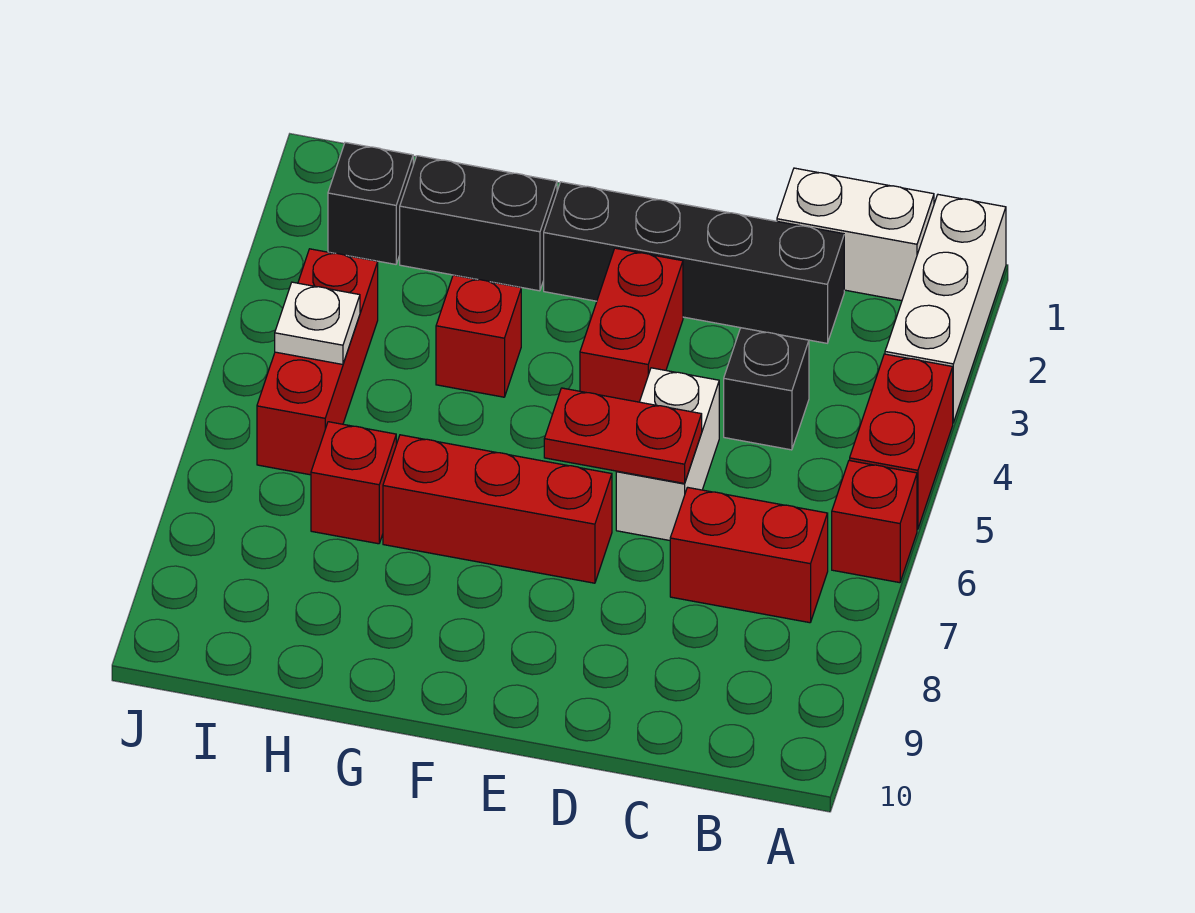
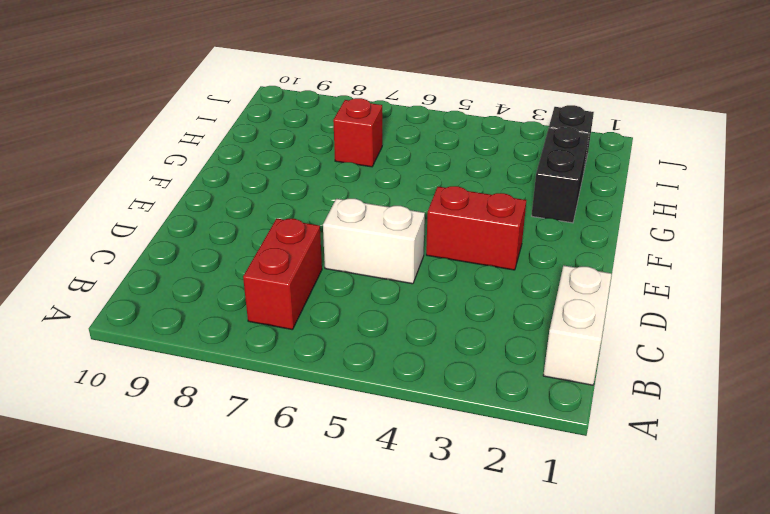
none -> white 1x3 brick [885,195,1006,423]
none -> red 1x2 brick [850,354,953,529]
none -> red 1x1 brick [832,461,917,583]

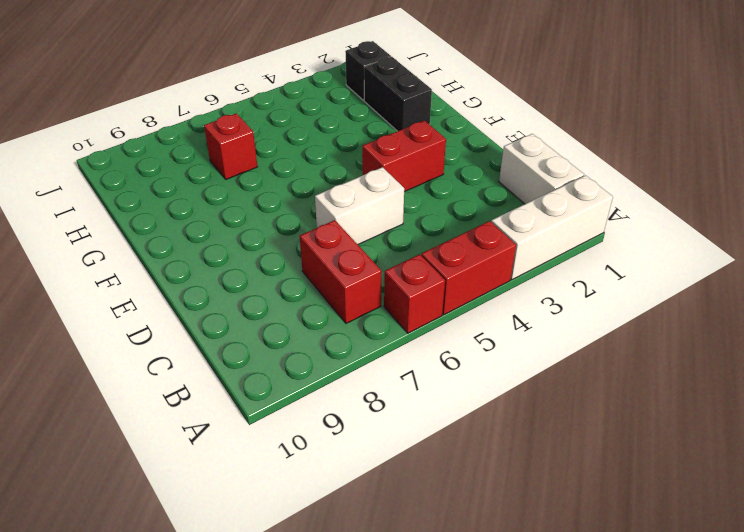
none -> black 1x4 brick [544,182,844,343]
none -> black 1x1 brick [724,328,809,450]
none -> red 1x3 brick [383,435,612,583]

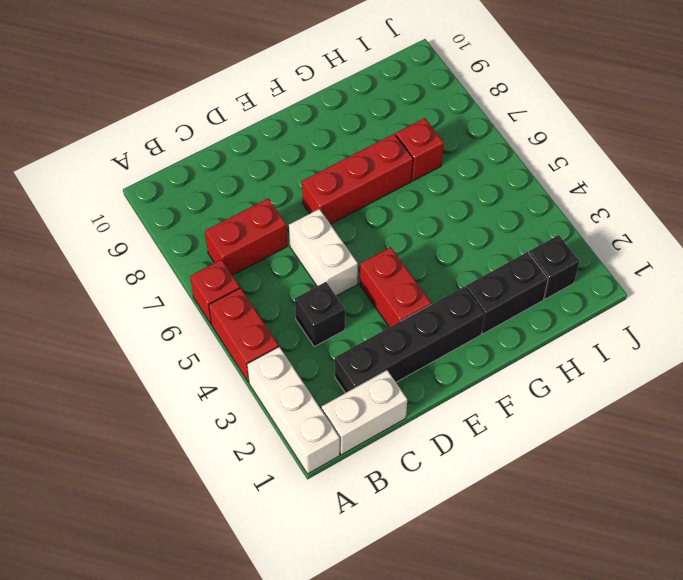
none -> red 1x1 brick [436,275,521,397]
none -> red 1x3 brick [257,249,378,475]
none -> red 1x2 plate [544,388,702,483]

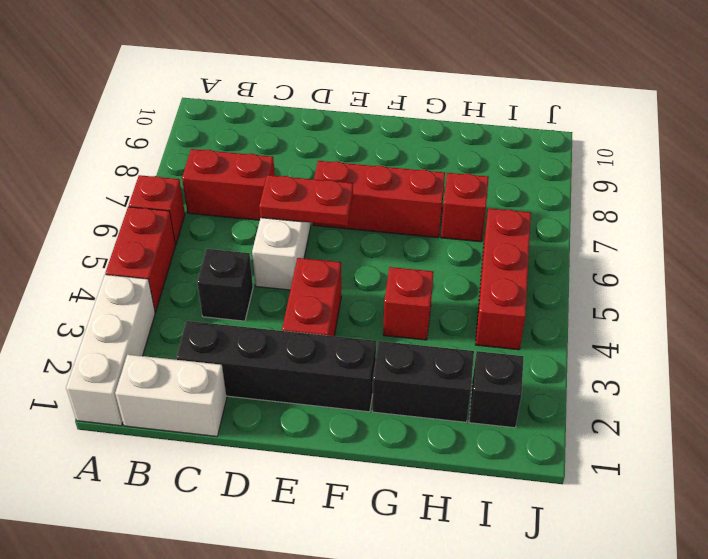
none -> white 1x1 plate [275,282,360,364]

